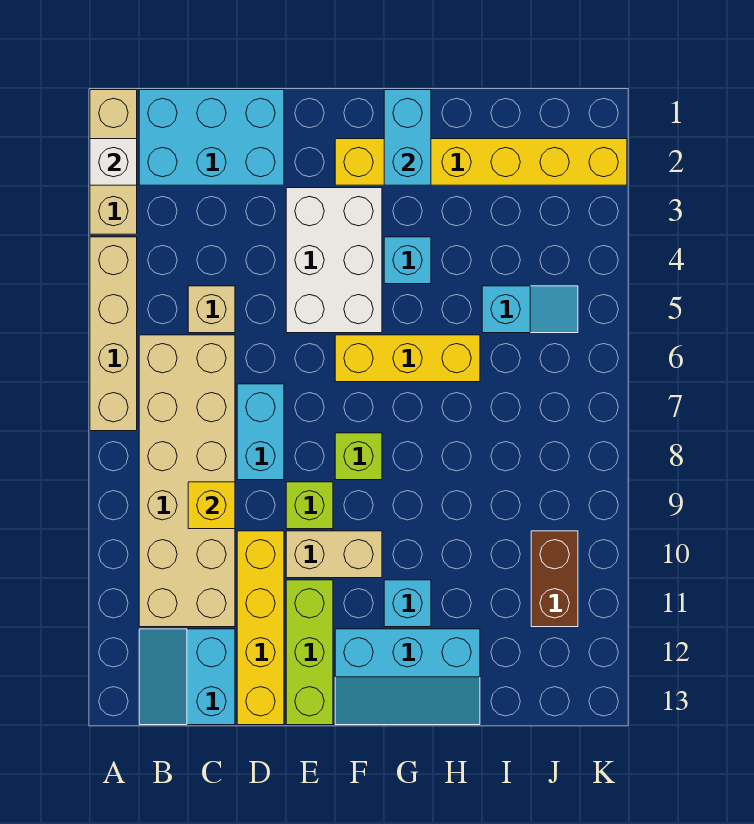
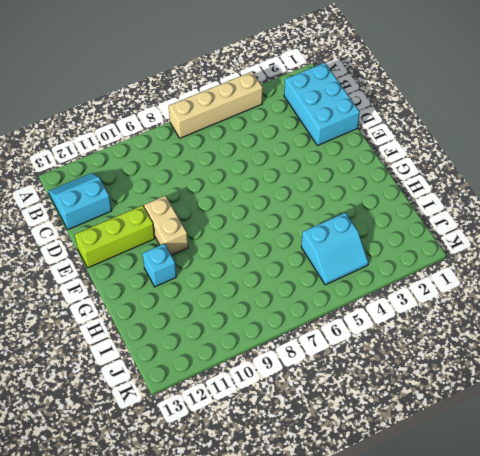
cyan 2x2 slope [301,213,368,285] -> cyan 1x2 slope [482,286,578,333]
none -> tan 1x3 brick [90,90,137,234]
none -> tan 2x6 brick [139,335,235,627]
none -> tan 1x1 brick [188,286,235,333]

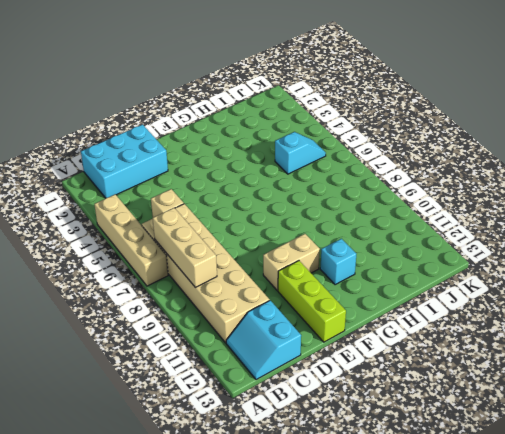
tan 1x3 brick [153,208,217,288] -> tan 1x3 brick moved to [90,90,137,234]
none -> cyan 1x2 brick [237,384,284,480]
none -> yellow 1x4 brick [237,531,284,725]
none -> white 2x3 brick [286,188,382,333]

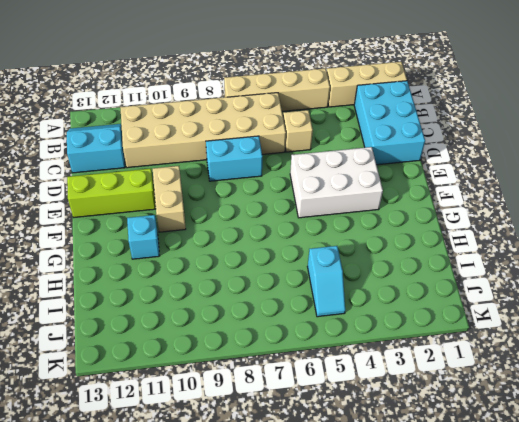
none -> yellow 1x4 brick [237,531,284,725]
none -> lime 1x1 brick [286,482,333,529]
none -> yellow 1x6 brick [335,139,627,185]

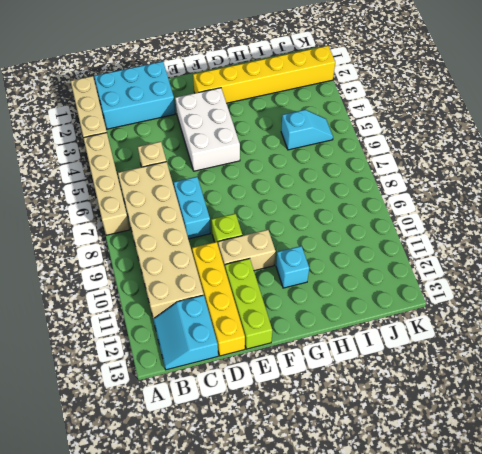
none -> yellow 1x3 brick [335,335,480,382]
none -> lime 1x1 brick [335,433,382,480]
none -> cyan 2x3 slope [335,629,480,725]

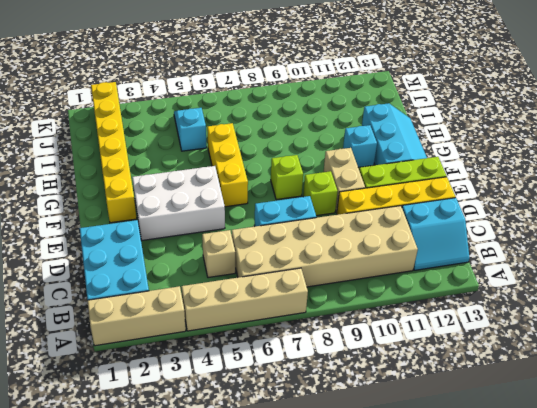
none -> cyan 1x1 brick [384,237,431,284]
none -> brown 1x2 brick [531,531,578,627]
none -> white 1x1 brick [90,139,137,185]

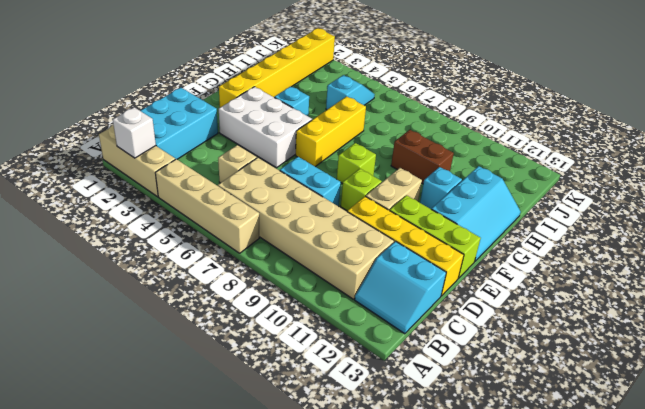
brown 1x2 brick [391,130,454,184] -> brown 1x2 brick moved to [531,531,578,627]
none -> yellow 1x1 brick [188,482,235,529]
none -> cyan 1x2 brick [384,90,431,185]

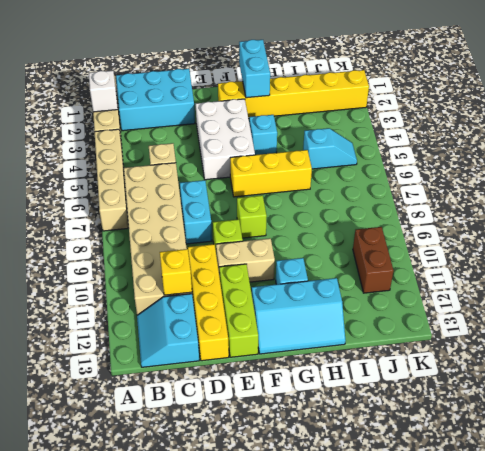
yellow 1x1 brick [160,249,192,295] -> yellow 1x1 brick moved to [188,482,235,529]

